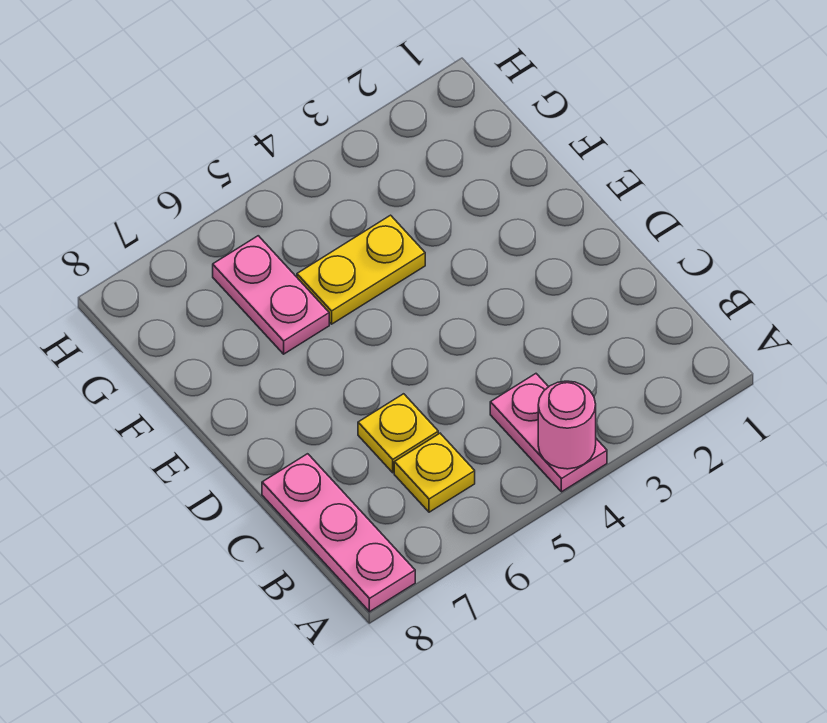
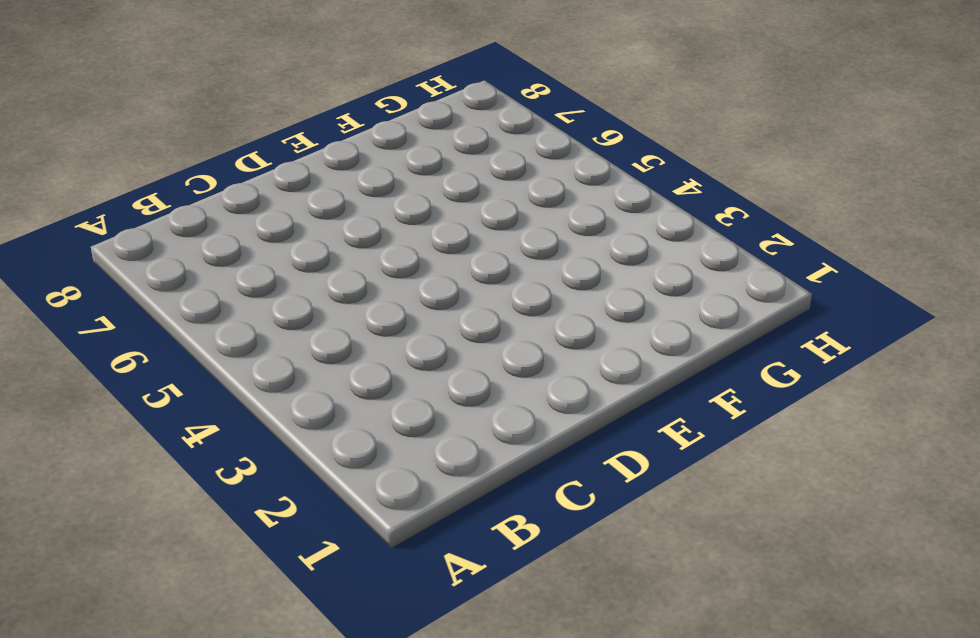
none -> pink 1x2 plate [490,374,607,492]
none -> pink 1x3 plate [262,454,415,612]

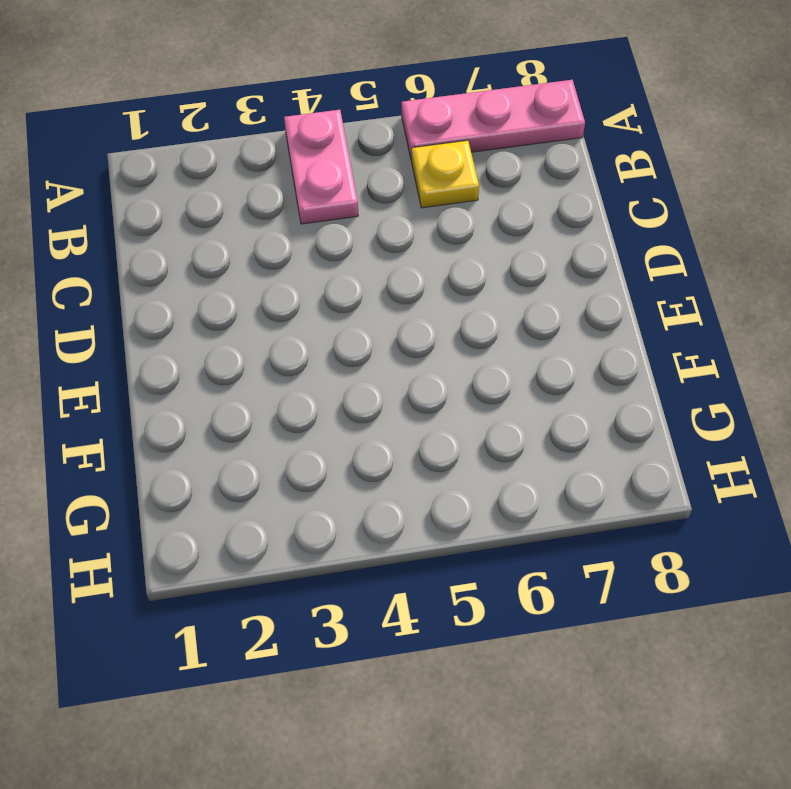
pink 1x3 plate [402,80,585,160] -> pink 1x3 plate turned to [262,454,415,612]
none -> yellow 1x1 plate [358,394,438,473]
none -> yellow 1x2 plate [297,215,425,324]

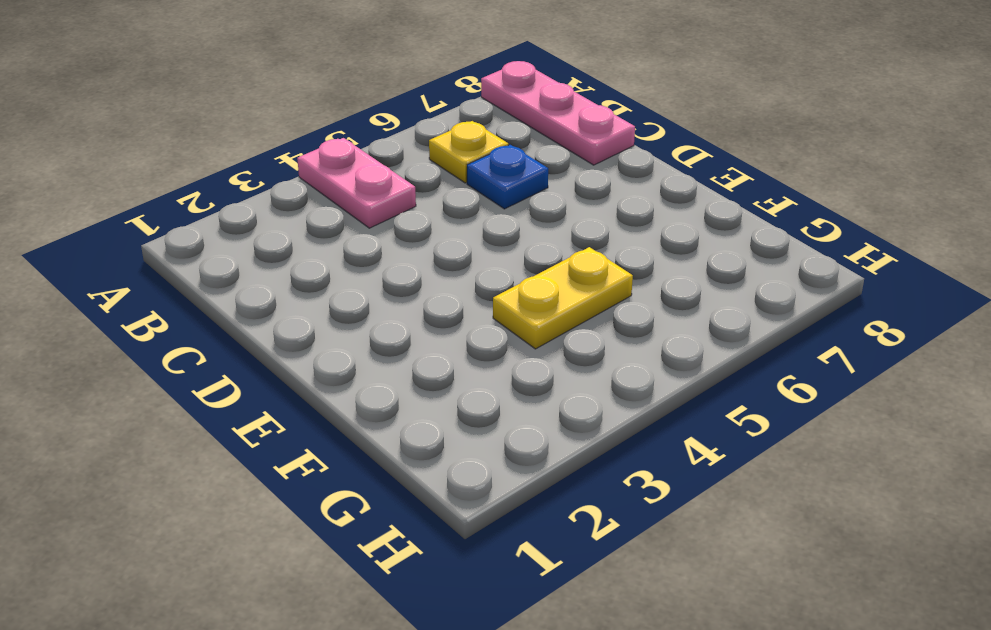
blue 1x1 plate [467,145,548,209] -> yellow 1x1 plate [358,394,438,473]
none -> pink 1x2 plate [213,236,329,354]
none -> pink 1x1 round brick [538,381,596,469]

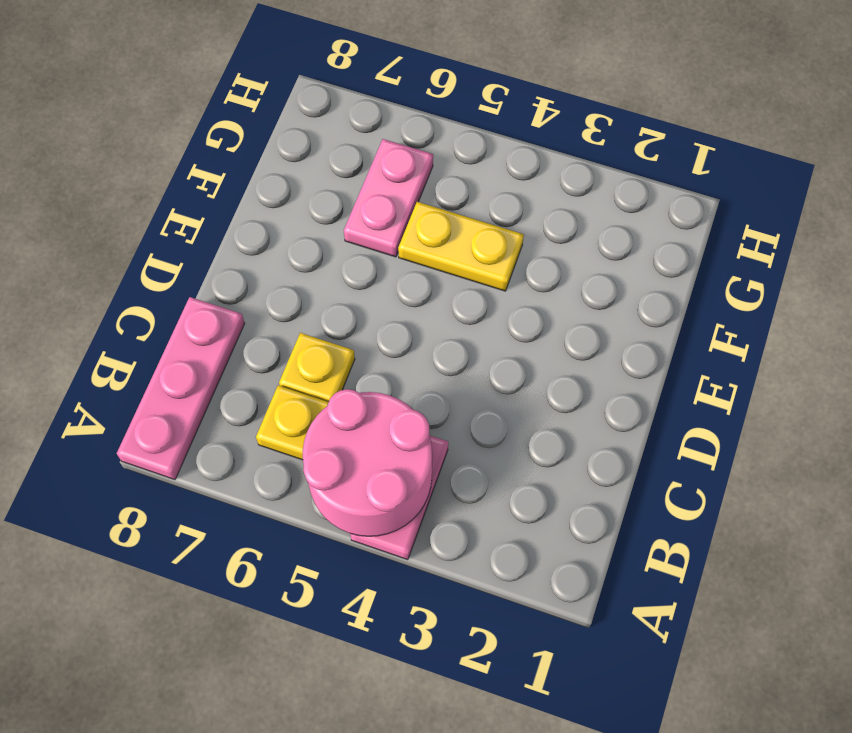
pink 2x2 round brick [303,389,432,536] -> pink 1x1 round brick [538,381,596,469]

